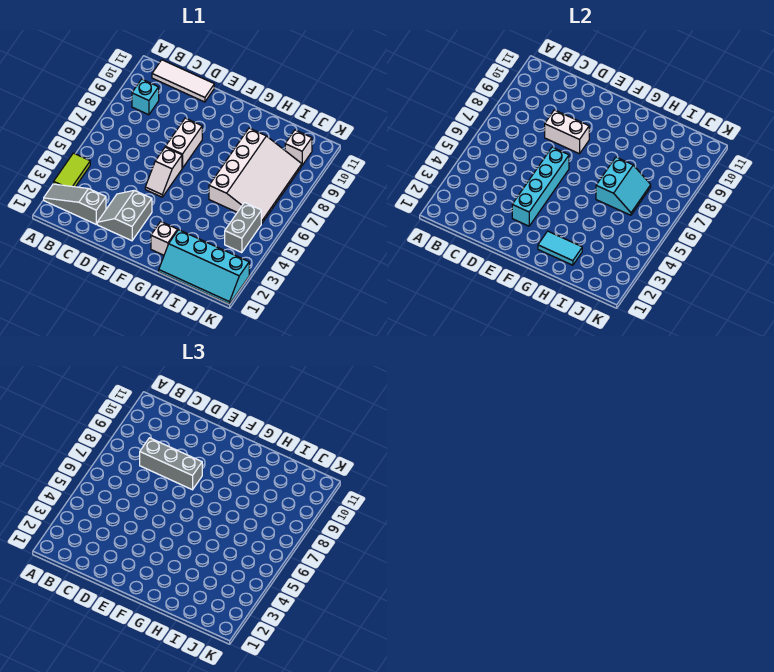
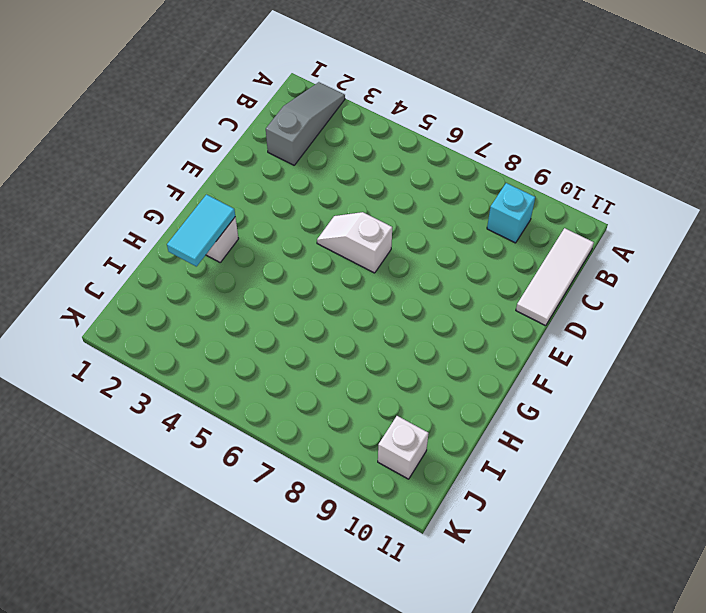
none -> lime 1x2 tile [54,153,90,187]
none -> grey 2x2 slope [97,190,152,241]
none -> white 1x2 brick [165,118,202,168]

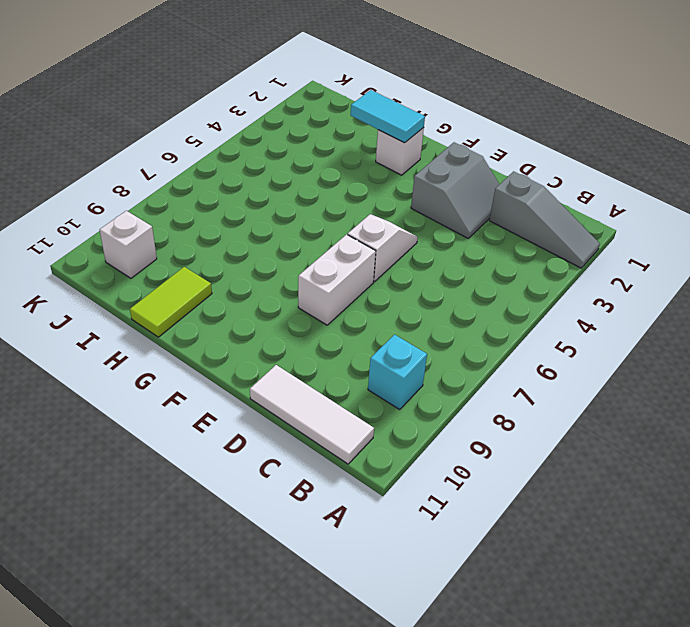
lime 1x2 tile [130,267,212,337] -> lime 1x2 tile moved to [54,153,90,187]
none -> cyan 2x4 slope [159,230,249,304]
none -> white 3x4 slope [209,128,302,223]
none -> grey 1x2 brick [225,203,261,253]

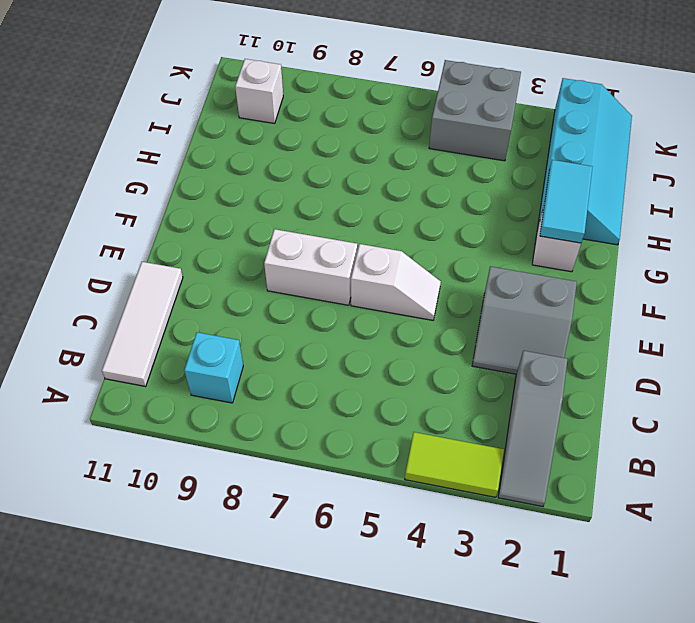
grey 2x2 brick [429,60,521,161] -> grey 1x2 brick [225,203,261,253]
none -> white 3x4 slope [209,128,302,223]
none -> white 1x2 brick [545,110,589,154]
none -> cyan 1x4 brick [512,147,569,226]

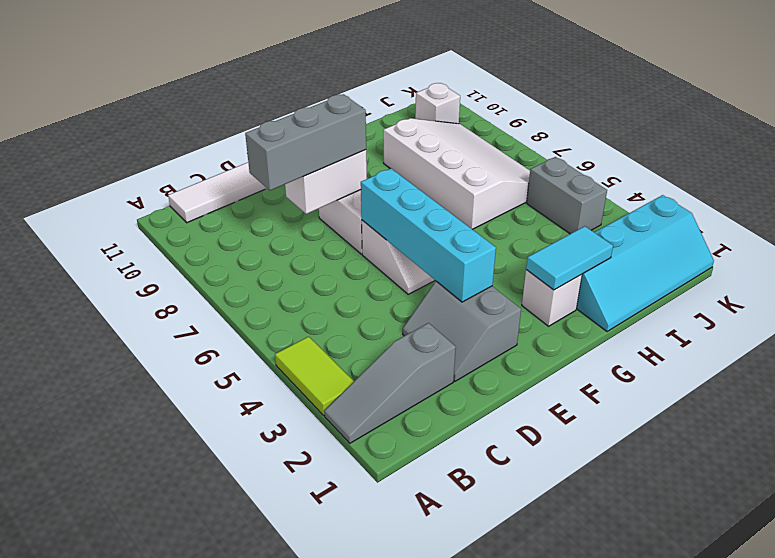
none -> cyan 1x1 brick [132,79,159,115]
none -> cyan 2x2 slope [596,157,651,215]

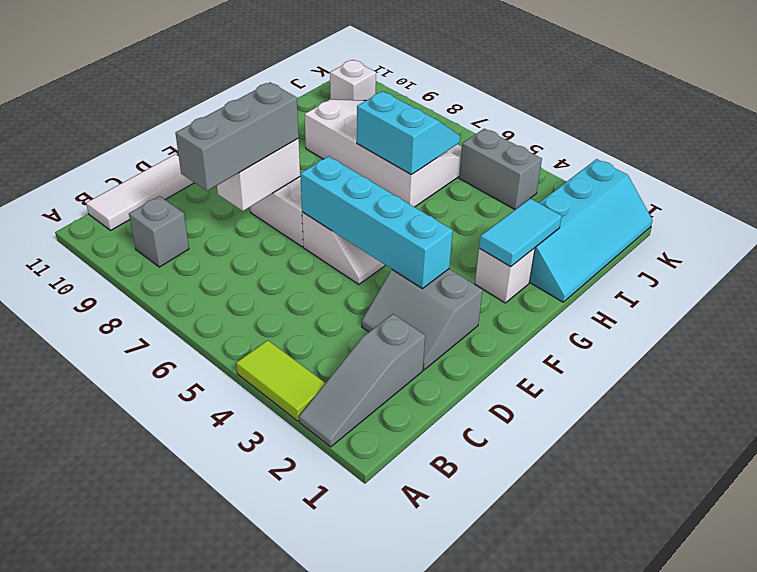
grey 1x1 brick [129,196,189,267] -> cyan 1x1 brick [132,79,159,115]

